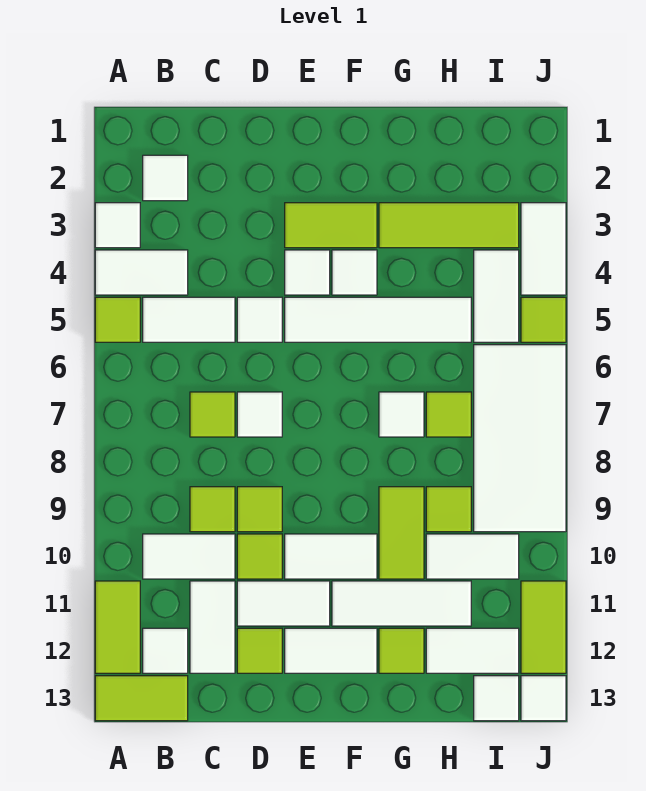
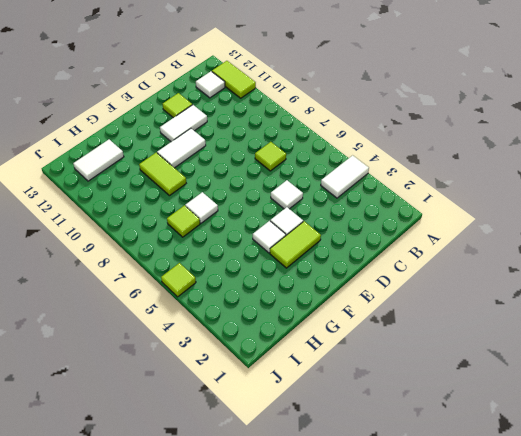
none -> white 1x1 tile [95,203,140,248]
none -> lime 1x1 tile [95,297,140,342]
none -> lime 1x2 tile [95,676,188,721]
none -> white 1x1 tile [143,155,188,201]

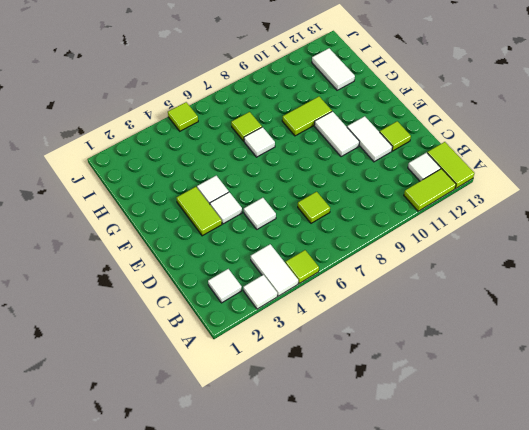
none -> white 1x2 tile [143,297,235,342]
none -> white 1x2 tile [143,534,235,579]
none -> lime 1x1 tile [190,487,235,532]
none -> white 1x2 tile [190,581,235,673]

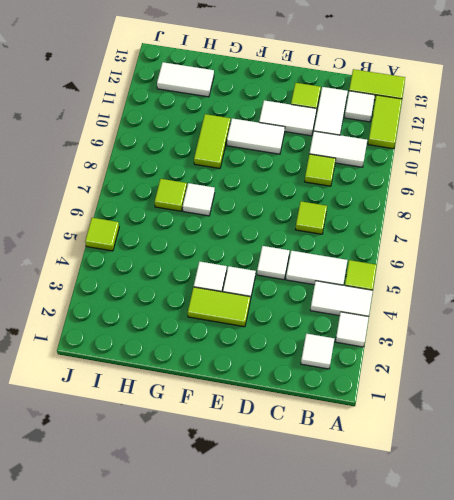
none -> white 1x1 tile [237,392,282,437]
none -> lime 1x1 tile [237,487,282,532]
none -> lime 1x1 tile [237,534,282,579]
none -> white 1x4 tile [285,297,471,342]

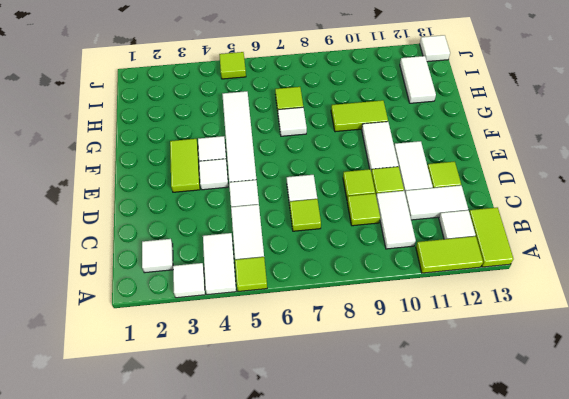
none -> white 1x2 tile [285,628,377,673]
none -> white 1x3 tile [332,581,471,626]
none -> lime 1x3 tile [379,203,519,248]
none -> lime 1x1 tile [379,628,424,673]

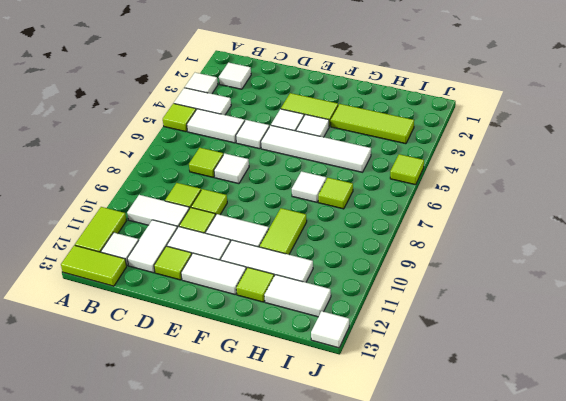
none -> lime 1x1 tile [426,487,471,532]
none -> white 1x2 tile [426,534,519,579]
none -> white 1x2 tile [474,250,519,342]
none -> white 2x4 tile [474,345,566,532]

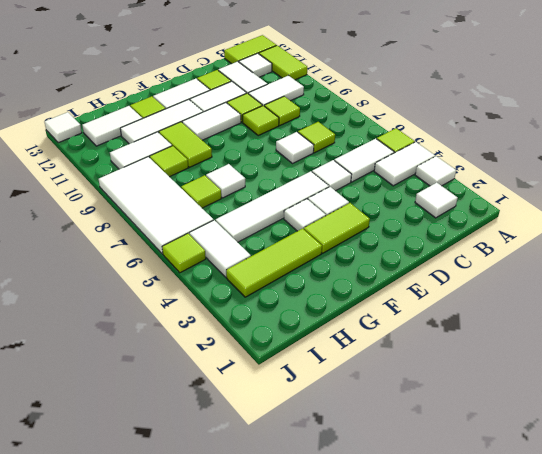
none -> white 1x1 tile [474,676,519,721]
none -> white 1x2 tile [521,203,566,295]
none -> lime 1x2 tile [521,581,566,673]

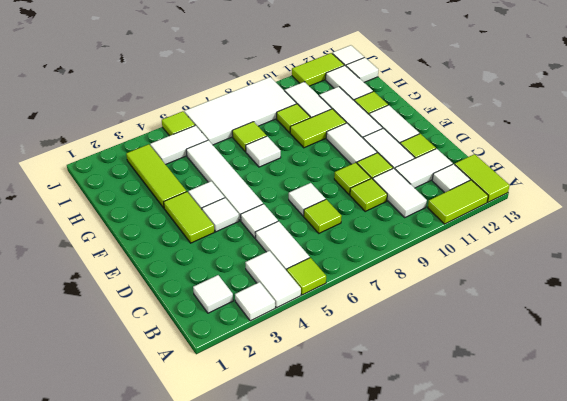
none -> white 1x2 tile [521,203,566,295]

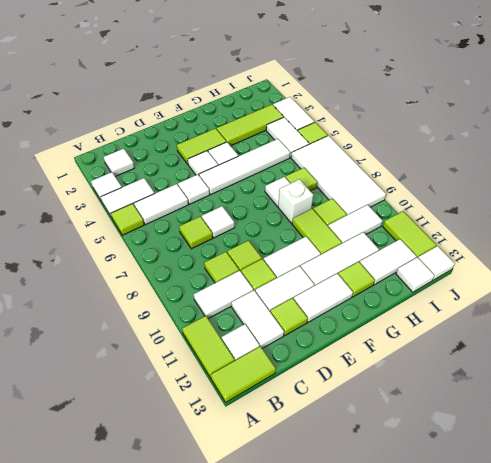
white 1x1 brick [278,179,313,223] -> none

